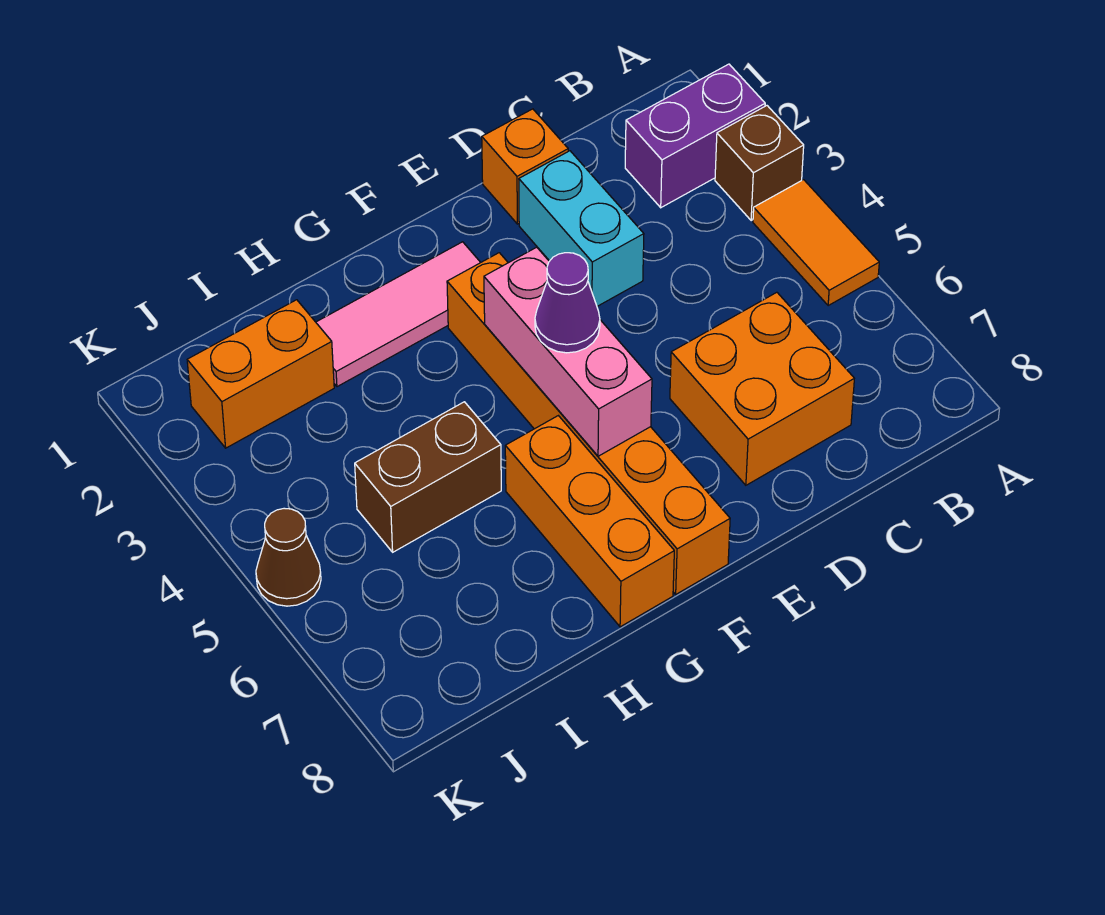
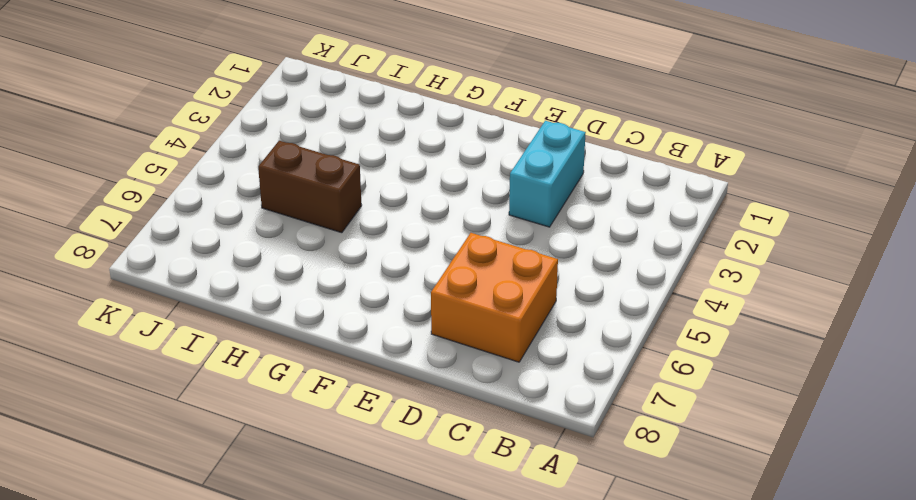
none -> purple 1x2 brick [625,64,765,208]
none -> brown 1x1 brick [715,106,804,221]
none -> orange 1x2 tile [753,180,879,306]

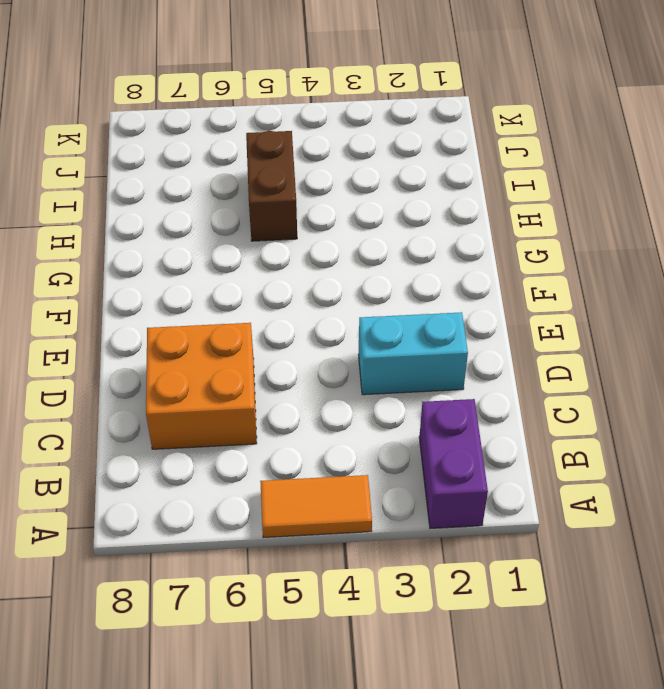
none -> brown 1x1 brick [715,106,804,221]
none -> orange 1x1 brick [482,109,568,224]
none -> pink 1x3 tile [316,242,481,387]

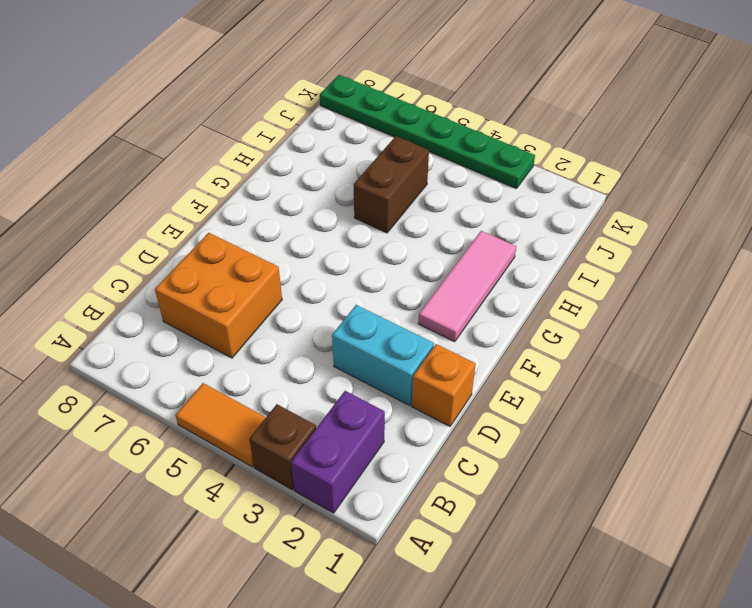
green 1x6 plate [320,75,535,189] -> brown 1x1 cone [256,508,321,606]
none -> orange 1x6 brick [447,253,730,594]
none -> orange 1x3 brick [505,416,674,627]
none -> orange 1x2 brick [187,300,334,448]

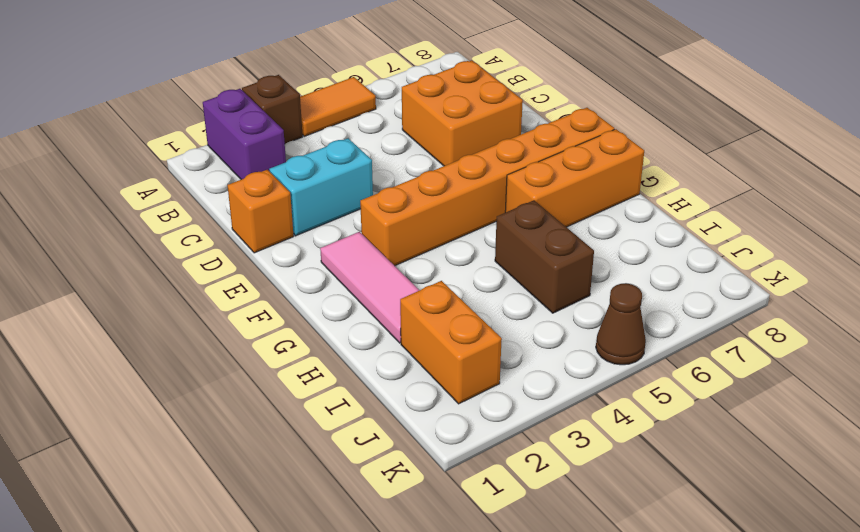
none -> pink 1x3 brick [484,247,652,456]
none -> purple 1x1 cone [535,253,600,353]

